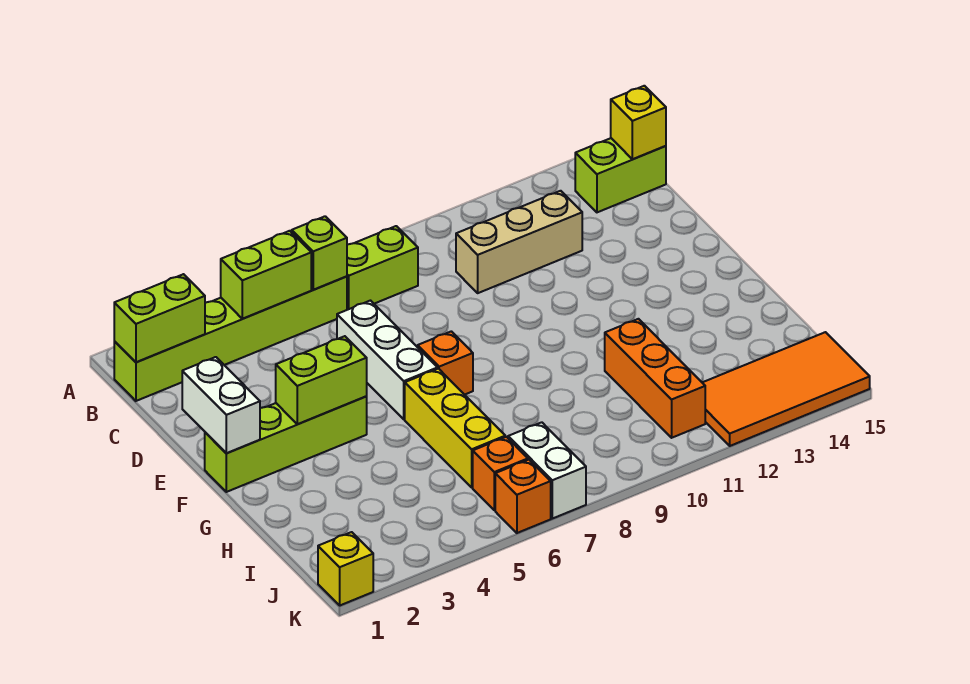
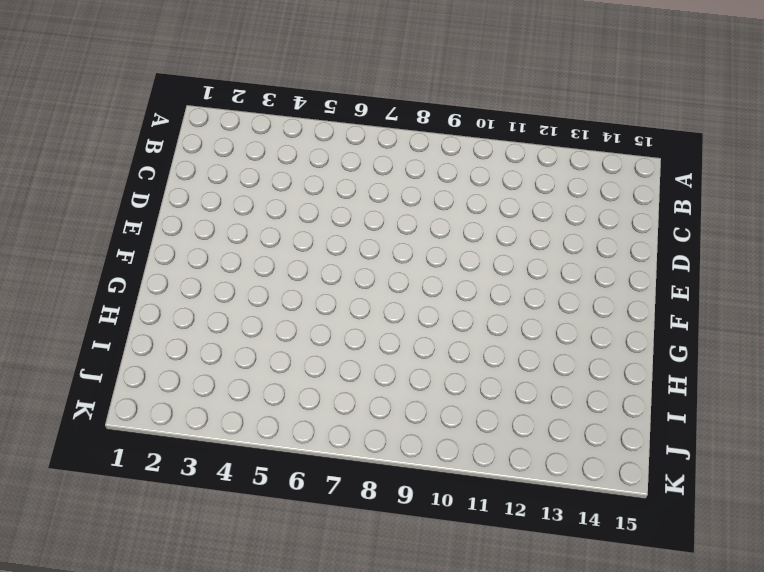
none -> lime 1x6 brick [114,276,347,401]
none -> lime 1x2 brick [347,226,418,310]
none -> lime 1x2 brick [575,138,666,212]

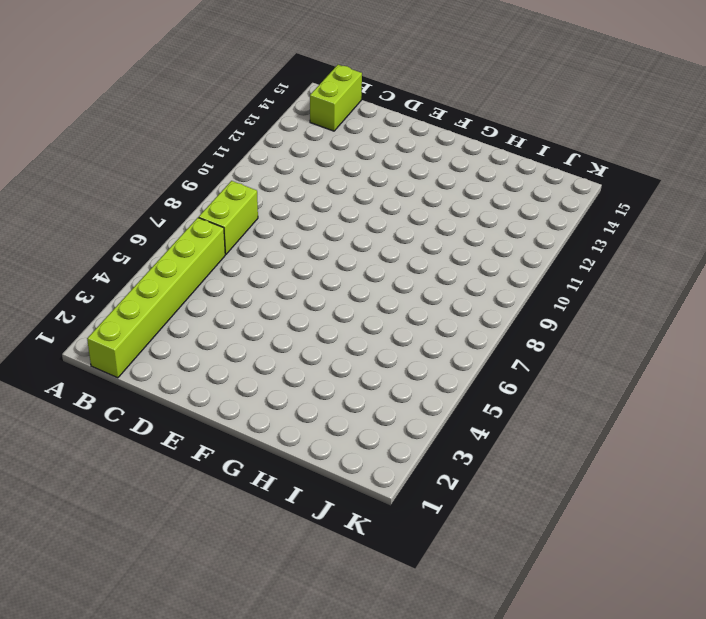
none -> tan 1x3 brick [456,191,582,293]
none -> white 1x3 brick [337,301,437,419]
none -> lime 1x4 brick [205,396,367,492]

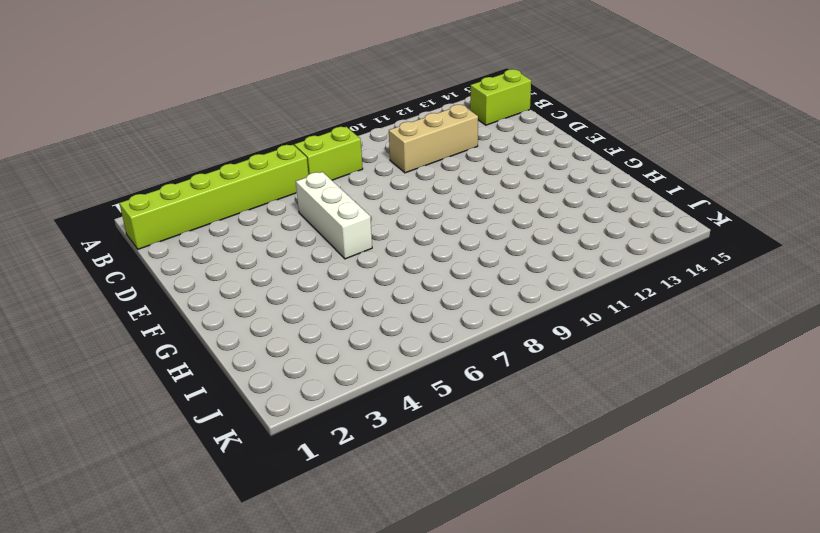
none -> lime 1x4 brick [205,396,367,492]
none -> orange 1x1 brick [418,331,473,395]
none -> yellow 1x3 brick [405,369,505,487]

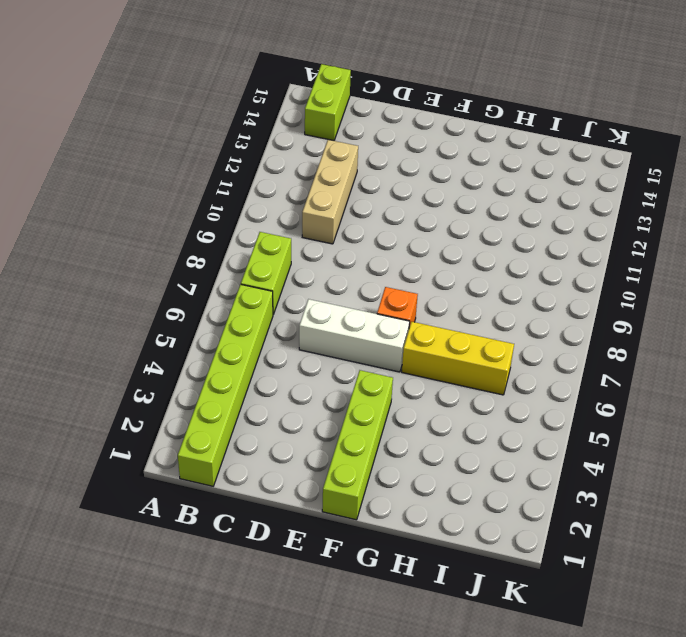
none -> orange 1x3 brick [605,319,705,438]
none -> orange 1x1 brick [473,437,528,510]
none -> white 1x2 brick [508,422,586,519]

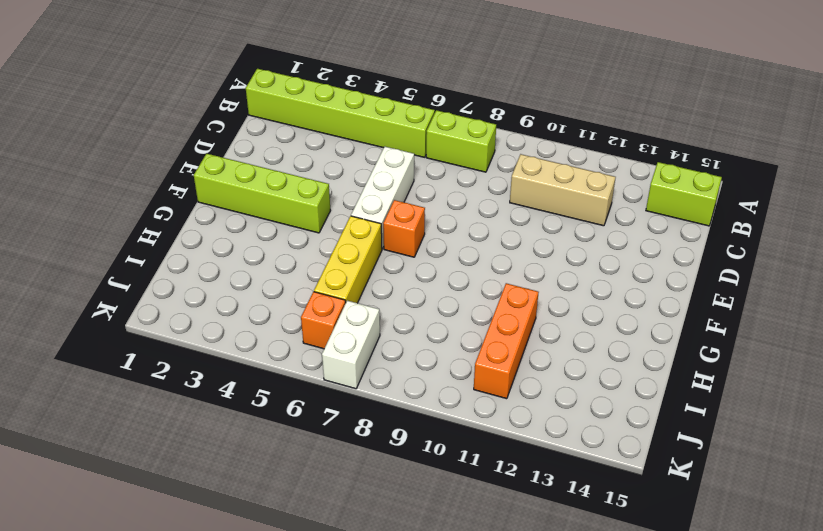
none -> orange 2x4 tile [702,332,870,446]
none -> yellow 1x1 brick [318,532,373,605]
none -> orange 1x1 brick [495,460,551,533]

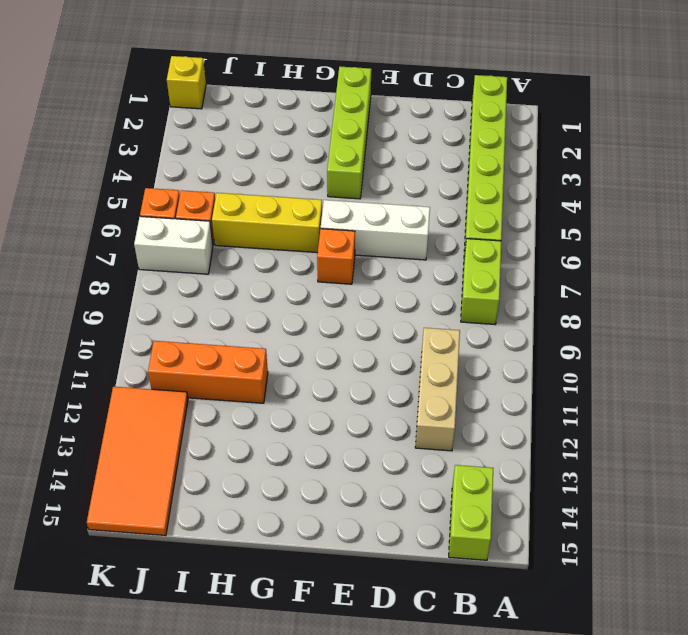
none -> lime 1x2 brick [114,274,205,362]
none -> lime 1x2 brick [221,231,311,319]
none -> lime 1x1 brick [292,216,347,290]

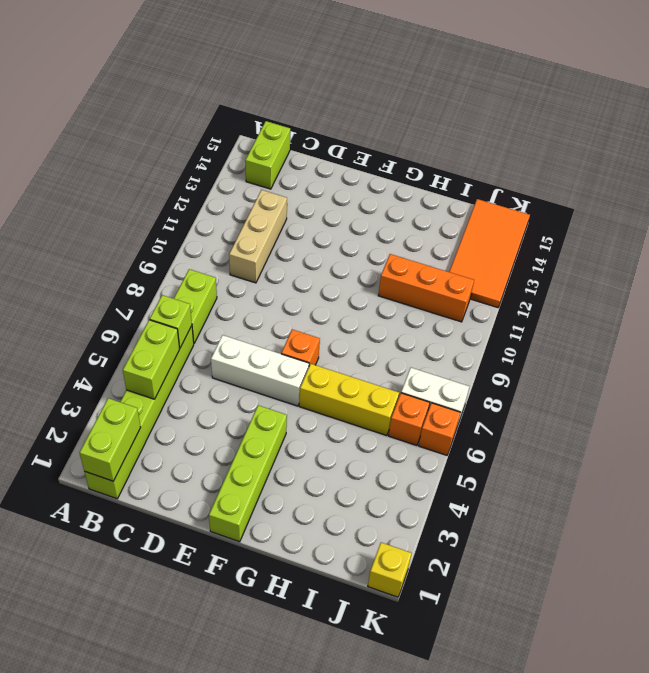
none -> yellow 1x1 brick [611,86,666,159]
none -> white 1x2 brick [182,357,260,453]
none -> lime 1x2 brick [276,336,367,424]

